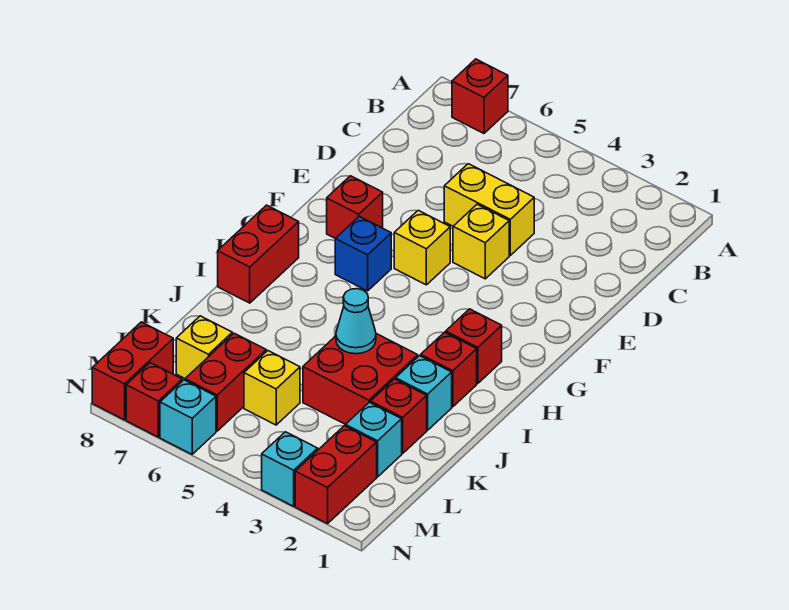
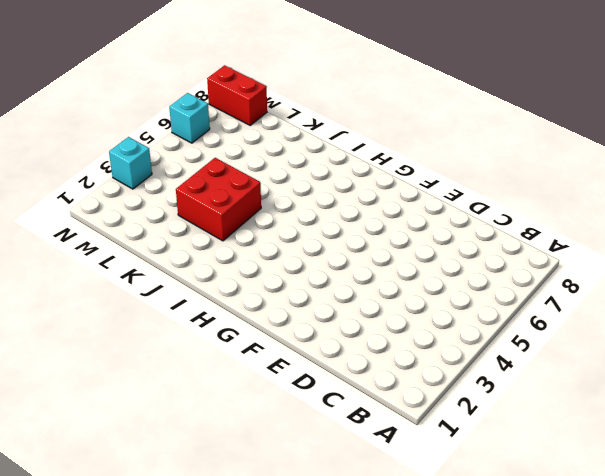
none -> red 1x1 brick [452,59,508,133]
none -> yellow 1x2 brick [444,164,534,255]
none -> yellow 1x1 brick [453,204,509,279]

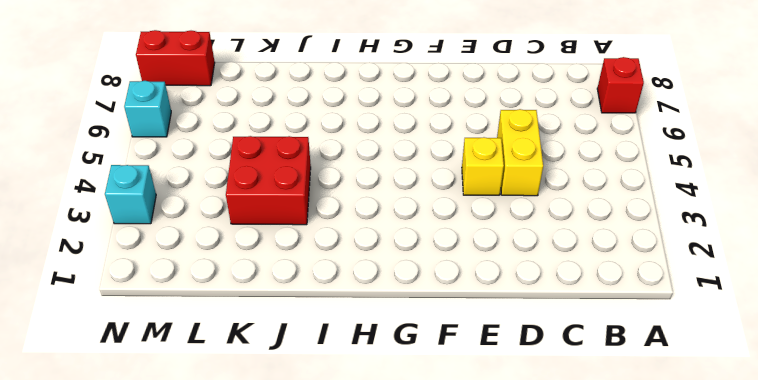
none -> yellow 1x1 brick [394,210,450,285]
none -> red 1x1 brick [327,176,383,238]
none -> blue 1x1 brick [335,216,391,291]

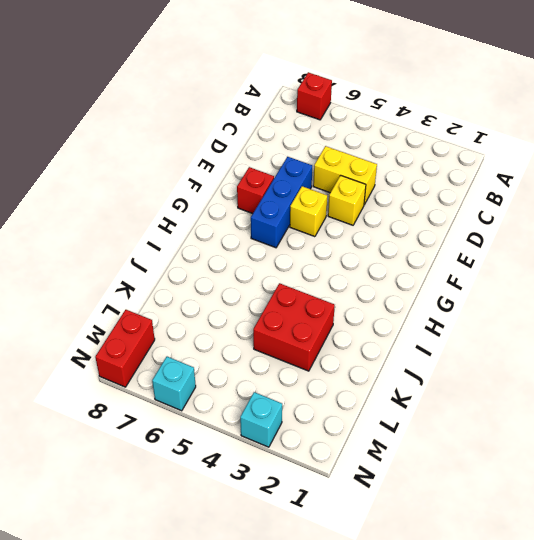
blue 1x3 brick [251,157,312,248] -> blue 1x1 brick [335,216,391,291]
none -> red 1x1 brick [446,309,502,383]
none -> red 1x2 brick [218,205,299,303]
none -> red 1x1 brick [421,332,477,407]

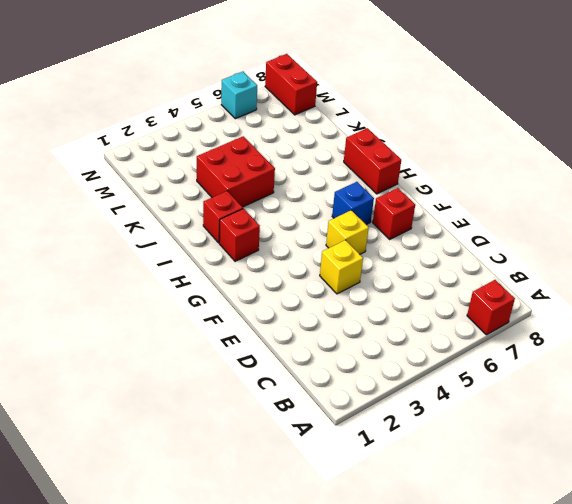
none -> yellow 1x2 brick [444,164,534,255]
none -> cyan 1x1 brick [396,356,452,430]
none -> red 1x1 brick [371,379,427,453]

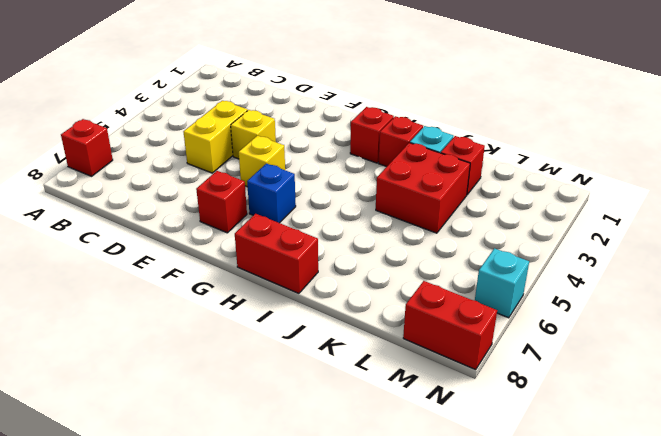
none -> cyan 1x1 brick [345,402,402,477]
none -> yellow 1x1 brick [244,351,300,425]
none -> red 1x2 brick [185,333,266,431]

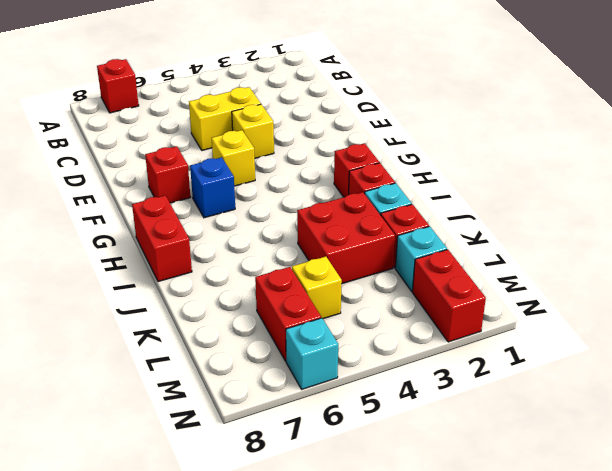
none -> yellow 1x1 brick [176,316,232,378]
none -> red 1x2 brick [92,322,173,420]
none -> cyan 1x1 brick [262,432,318,506]

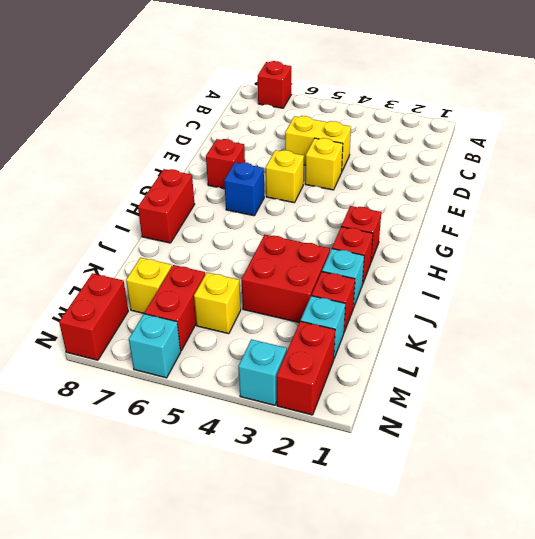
none -> red 1x1 brick [126,363,182,437]
none -> cyan 1x1 cone [336,289,376,354]

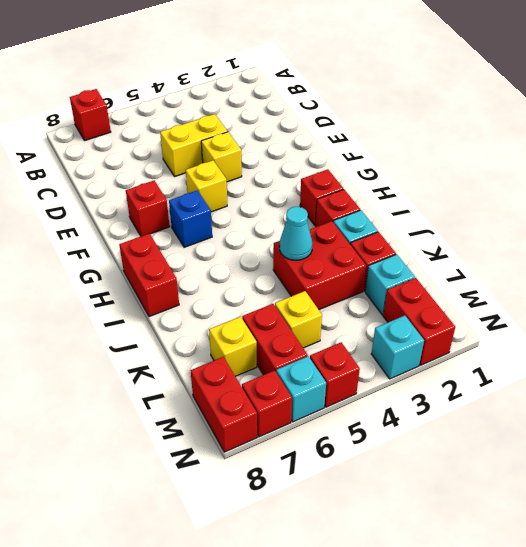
red 1x1 brick [310,342,360,407] -> none

